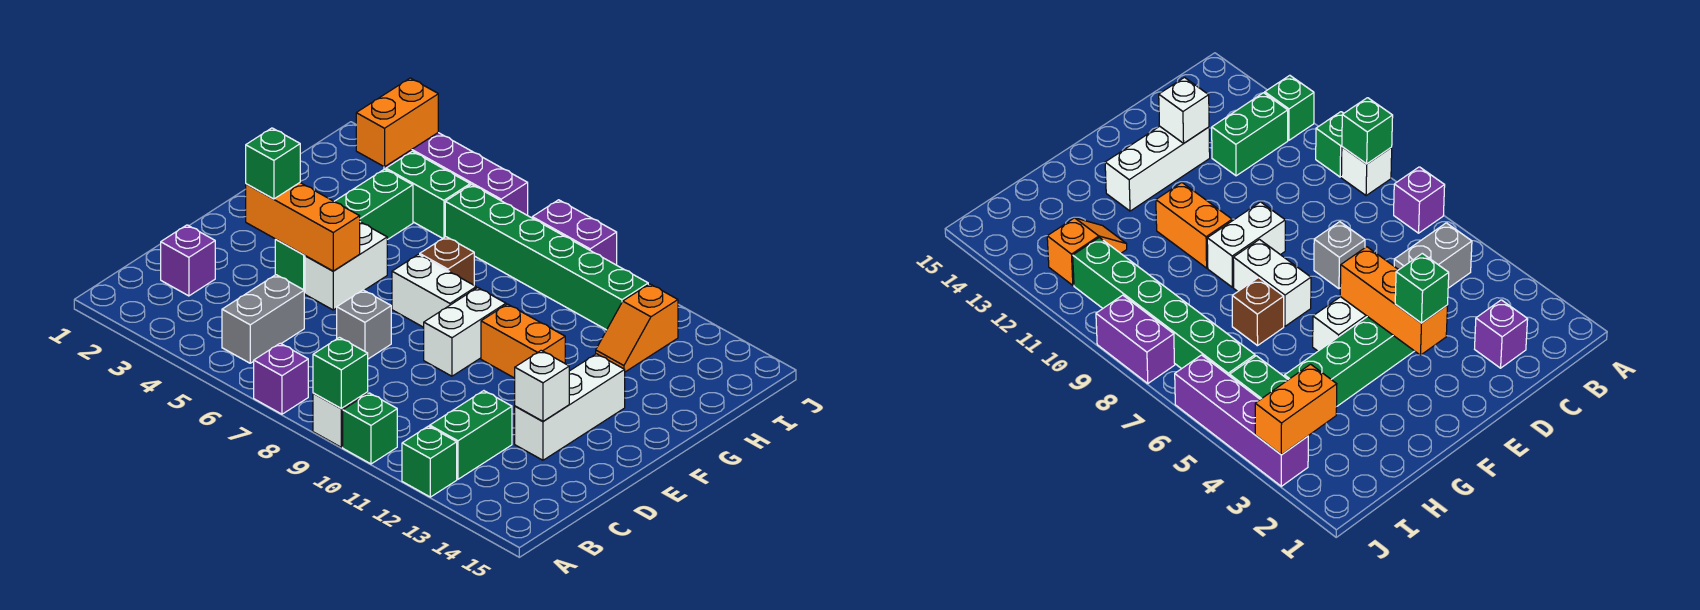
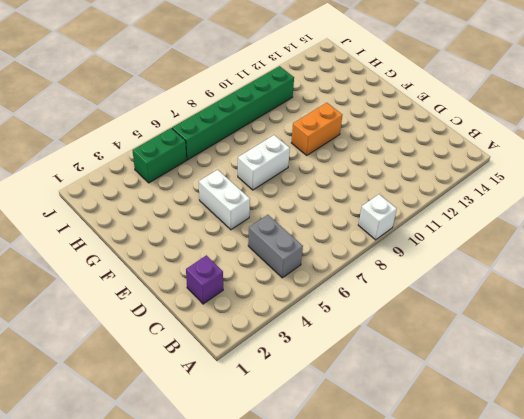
none -> purple 1x1 brick [254,343,308,414]
none -> green 1x1 brick [343,393,397,464]
none -> green 1x1 brick [402,426,457,497]

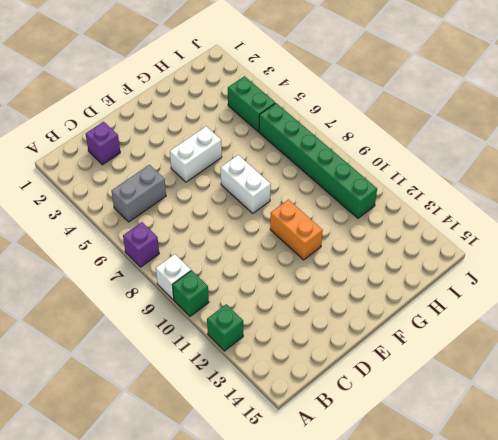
none -> green 1x2 brick [430,391,512,479]
none -> grey 1x1 brick [337,290,391,359]
none -> white 1x3 brick [515,354,625,460]

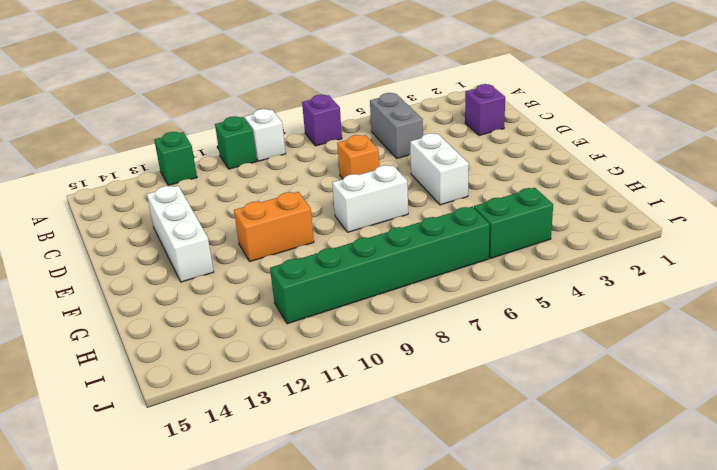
orange 1x1 brick [337,135,379,179] -> grey 1x1 brick [337,290,391,359]
none -> green 1x2 brick [430,391,512,479]
none -> green 1x4 brick [275,169,413,293]
none -> white 1x2 brick [424,288,506,376]

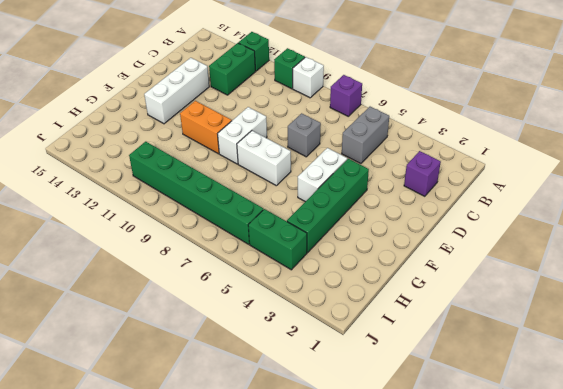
none -> brown 1x1 brick [420,237,474,285]
none -> orange 1x2 slope [596,284,678,372]
none -> purple 1x4 brick [384,133,528,215]

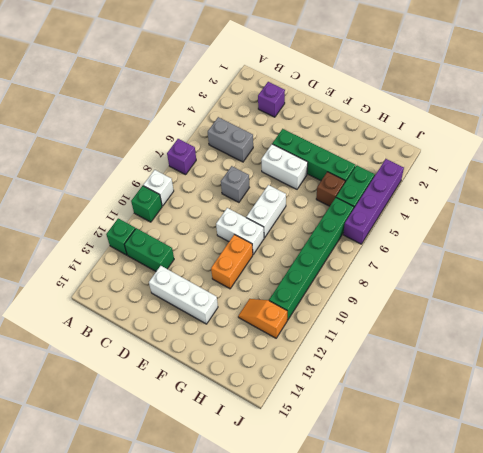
brown 1x1 brick [316,172,345,206] -> brown 1x1 brick moved to [420,237,474,285]
none -> purple 1x2 brick [532,200,617,265]
none -> green 1x1 brick [313,338,368,409]
none -> white 1x1 brick [515,350,569,421]

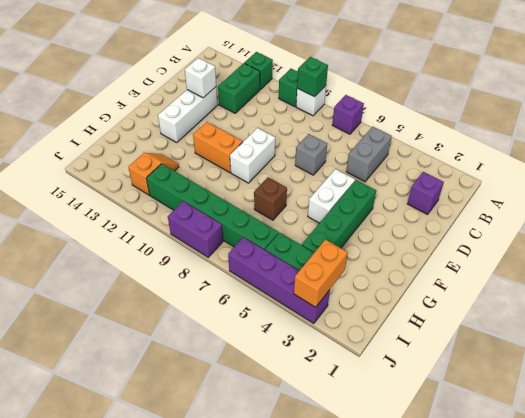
none -> white 1x2 brick [392,254,476,327]
none -> orange 1x3 brick [246,183,360,271]
none -> green 1x1 brick [246,128,300,199]

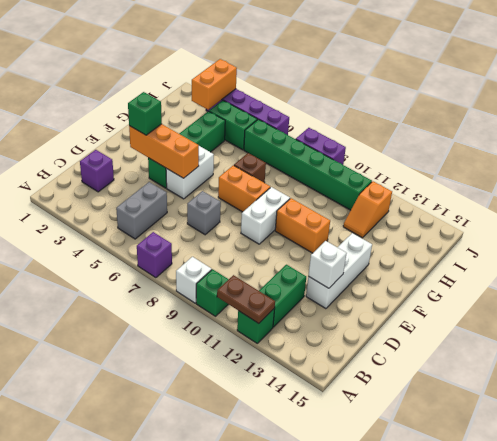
brown 1x2 plate [217,275,275,323] -> none
orange 1x2 brick [218,165,270,212] -> white 1x2 brick [392,254,476,327]
none -> green 1x1 brick [313,338,368,409]

